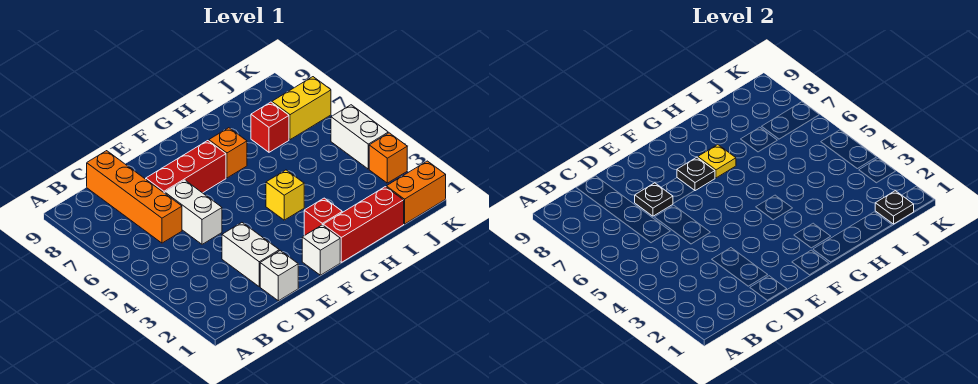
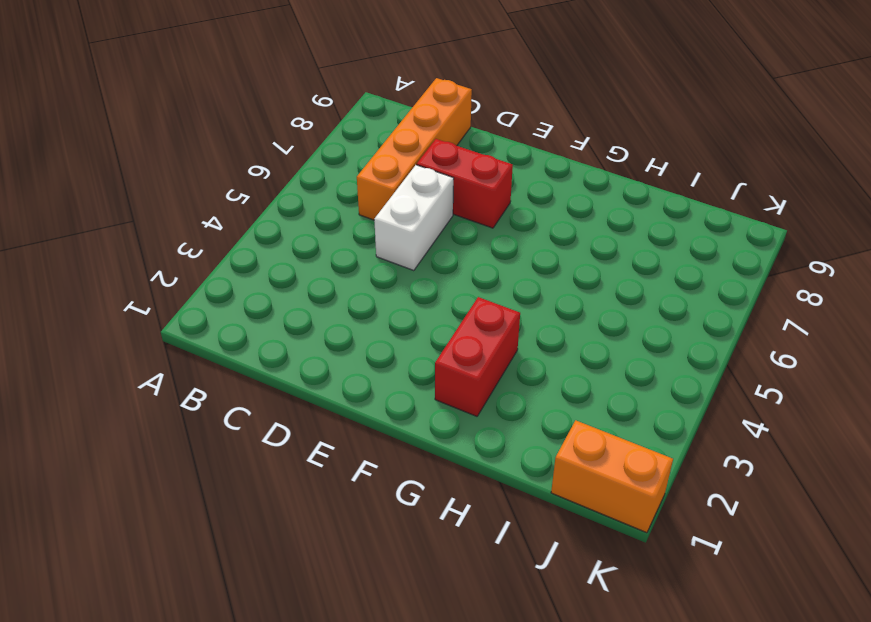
red 1x2 brick [417,139,513,228] -> red 1x3 brick [146,141,226,193]
red 1x2 brick [435,297,520,416] -> red 1x1 brick [304,198,342,235]
none -> white 1x1 brick [260,251,298,301]
none -> white 1x2 brick [222,223,279,287]
none -> white 1x1 brick [302,225,340,275]

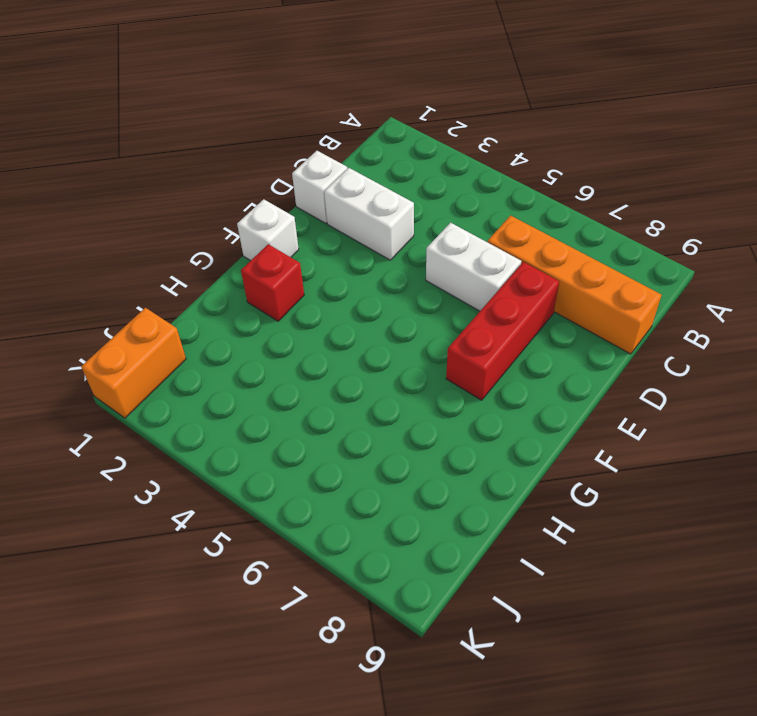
none -> red 1x3 brick [323,187,404,262]
none -> yellow 1x1 brick [266,170,304,220]
none -> orange 1x1 brick [209,128,247,178]

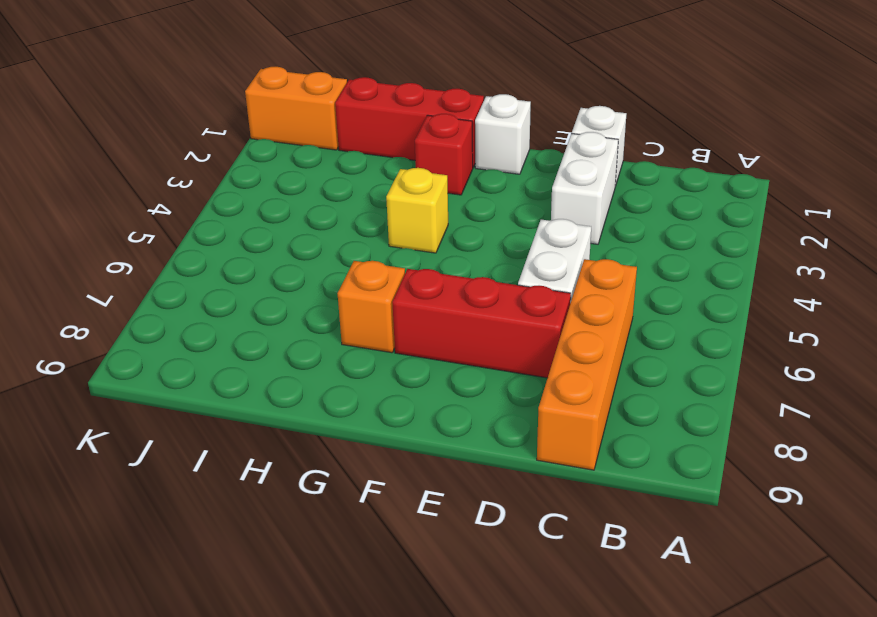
none -> red 1x1 brick [251,102,289,152]
none -> yellow 1x2 brick [272,77,331,140]
none -> orange 1x1 brick [369,133,407,183]

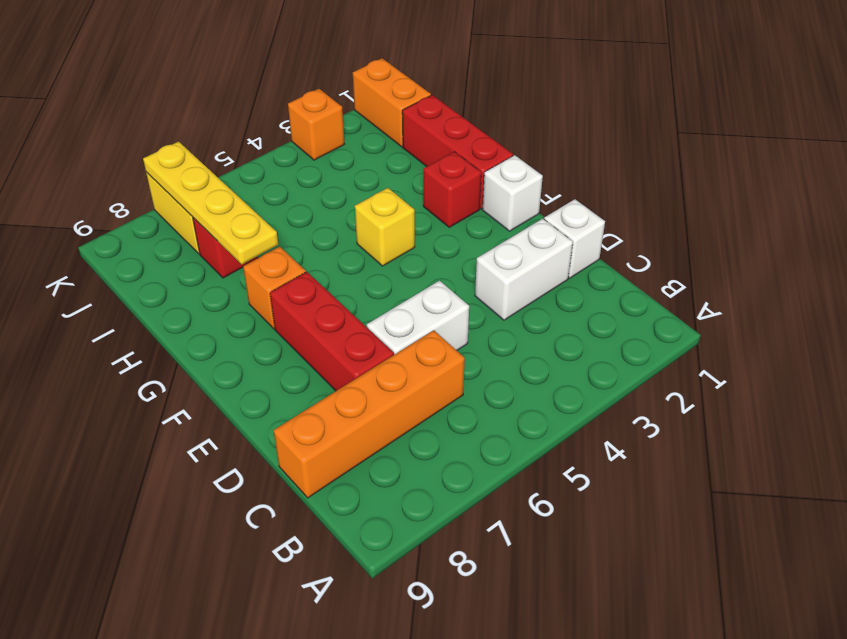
yellow 1x4 plate [143,142,278,264] -> none
none -> white 1x2 brick [331,105,388,169]
none -> black 1x1 plate [635,183,673,216]
none -> black 1x1 plate [677,157,715,191]

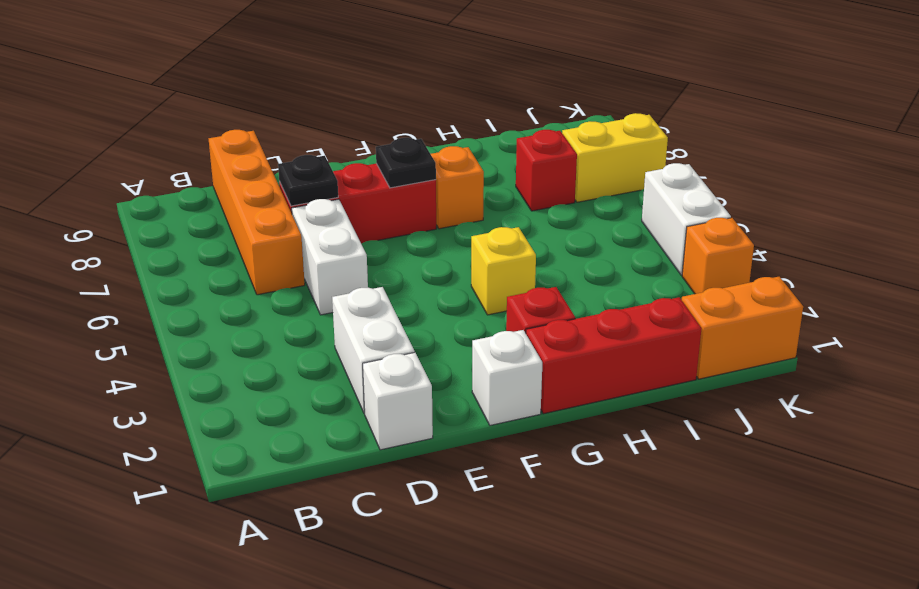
none -> yellow 1x1 plate [698,145,736,178]
none -> black 1x1 plate [875,191,914,224]

